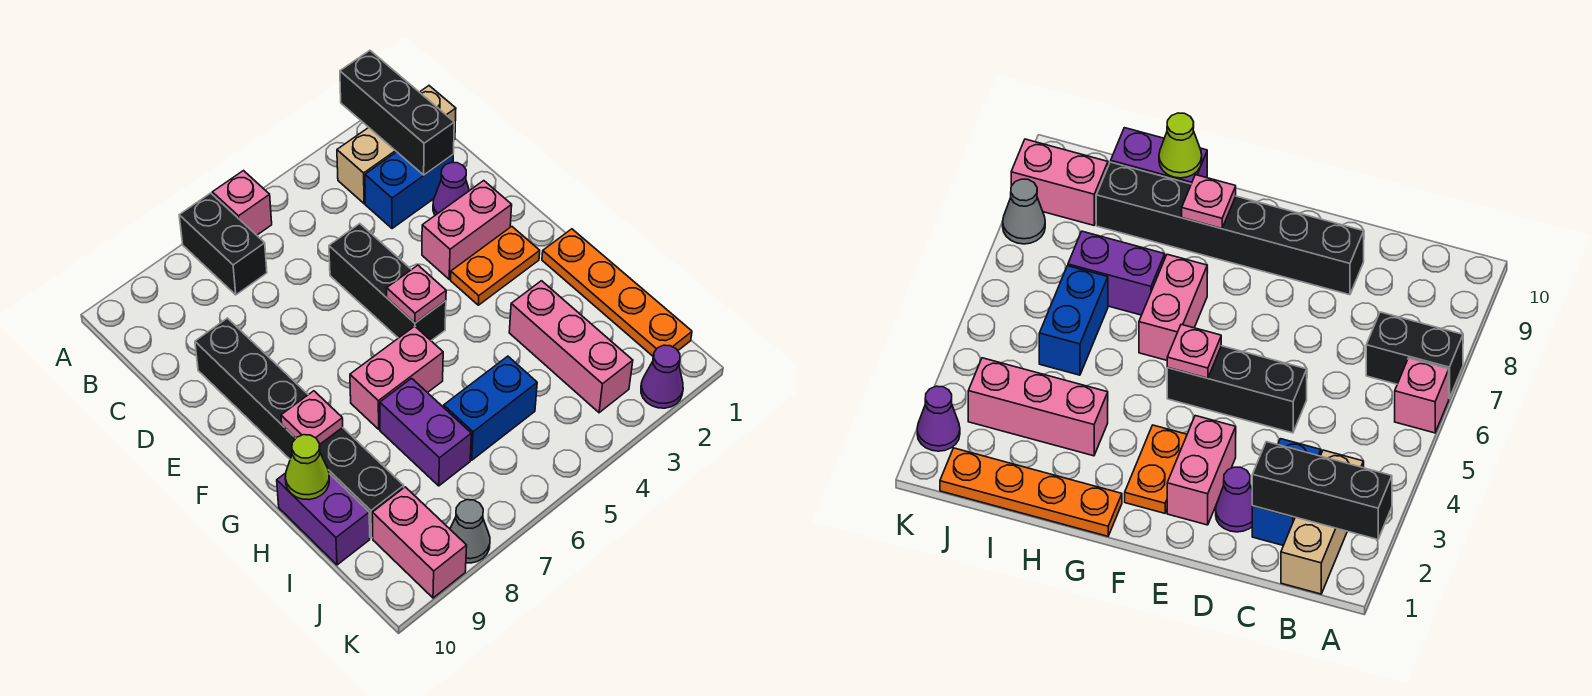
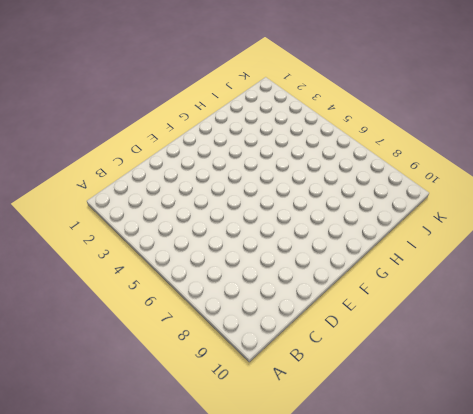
none -> pink 1x1 brick [212,171,272,235]
none -> black 1x2 brick [179,193,267,295]
none -> tan 1x3 brick [337,86,456,204]

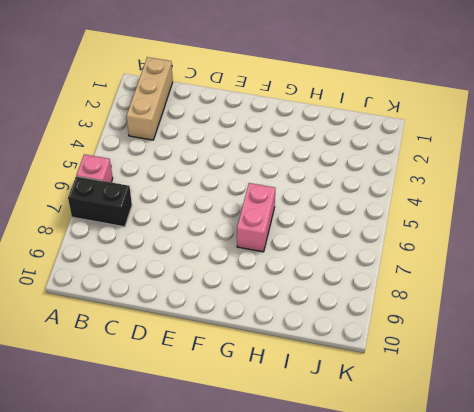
none -> blue 1x2 brick [365,152,453,229]
none -> purple 1x1 cone [433,163,469,215]
none -> black 1x3 brick [329,224,446,341]

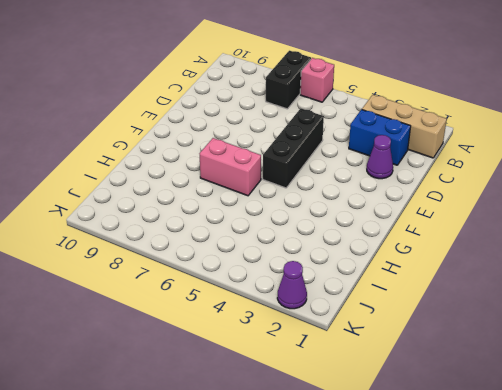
none -> black 1x6 brick [195,318,404,538]
none -> pink 1x2 brick [422,181,512,279]
none -> orange 1x2 plate [451,226,540,305]

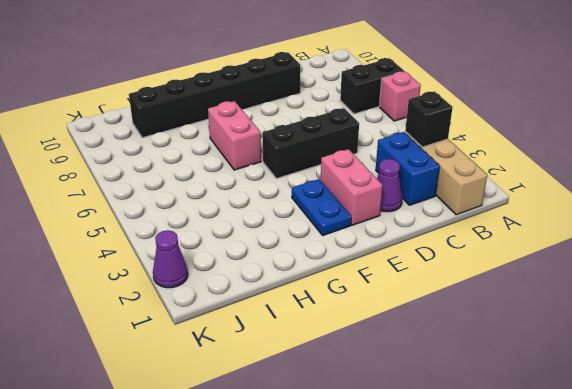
black 1x1 brick [405,92,453,147] -> none
blue 1x2 plate [292,179,351,235] -> orange 1x2 plate [451,226,540,305]
none -> orange 1x4 plate [542,229,692,356]
none -> pink 1x3 brick [509,281,633,413]
none -> purple 1x2 brick [380,378,471,486]

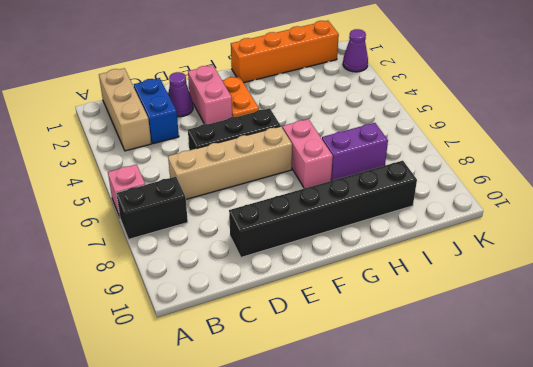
tan 1x4 brick [168,126,292,199] -> none
orange 1x4 brick [231,21,339,83] -> orange 1x4 plate [542,229,692,356]
none -> pink 1x3 brick [509,281,633,413]
none -> purple 1x2 brick [277,473,370,565]
none -> blue 1x2 brick [444,356,537,460]

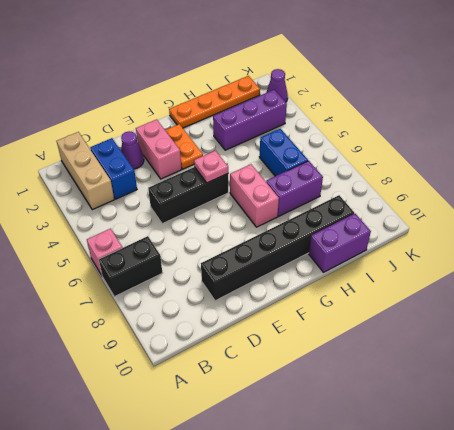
purple 1x3 brick [213,90,287,150] -> pink 1x3 brick [509,281,633,413]
none -> pink 1x2 brick [372,487,467,598]
none -> grey 1x1 cone [450,500,490,563]
none -> black 1x3 brick [340,51,454,175]

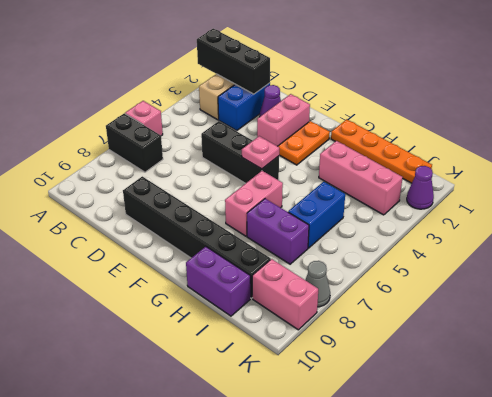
none -> pink 1x1 plate [281,391,343,444]
none -> lime 1x1 cone [285,435,329,500]

